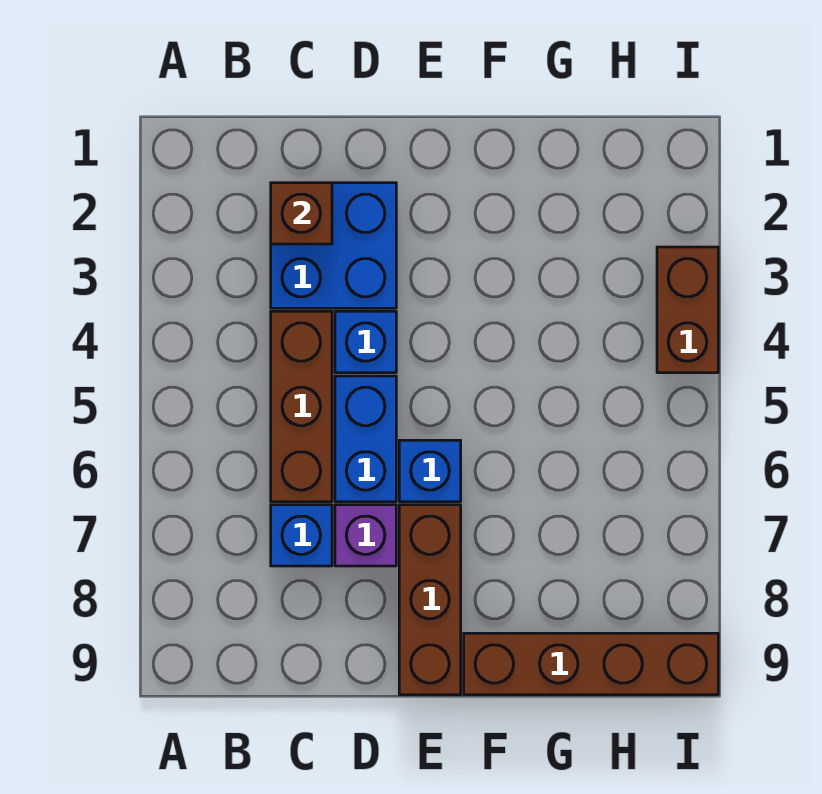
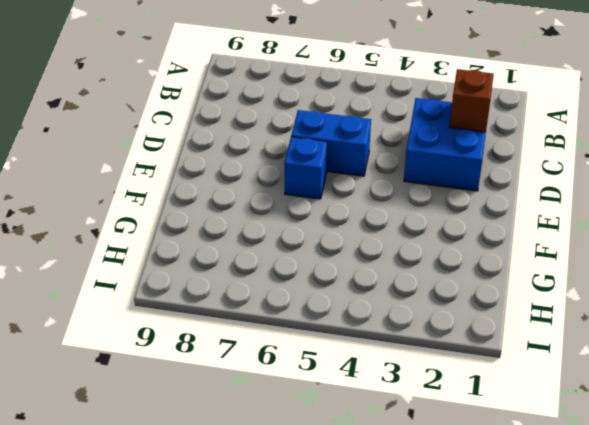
none -> brown 1x3 brick [271,311,332,502]
none -> blue 1x1 brick [271,505,332,566]

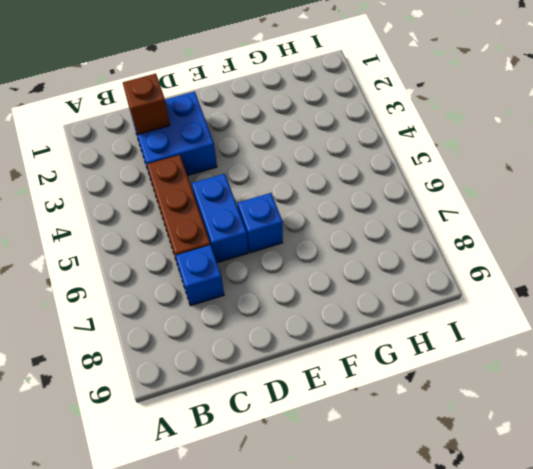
none -> blue 1x1 brick [335,311,396,373]
none -> purple 1x1 brick [335,505,396,566]

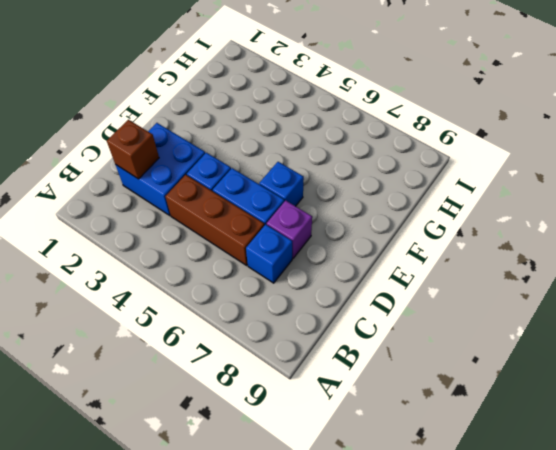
none -> brown 1x3 brick [399,505,461,695]
none -> brown 1x4 brick [464,633,718,695]

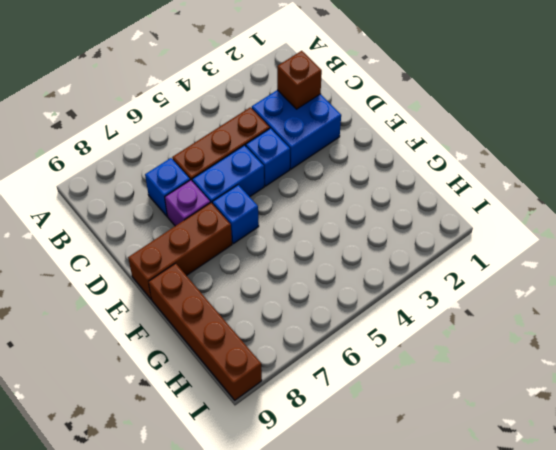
none -> brown 1x2 brick [657,247,718,373]

